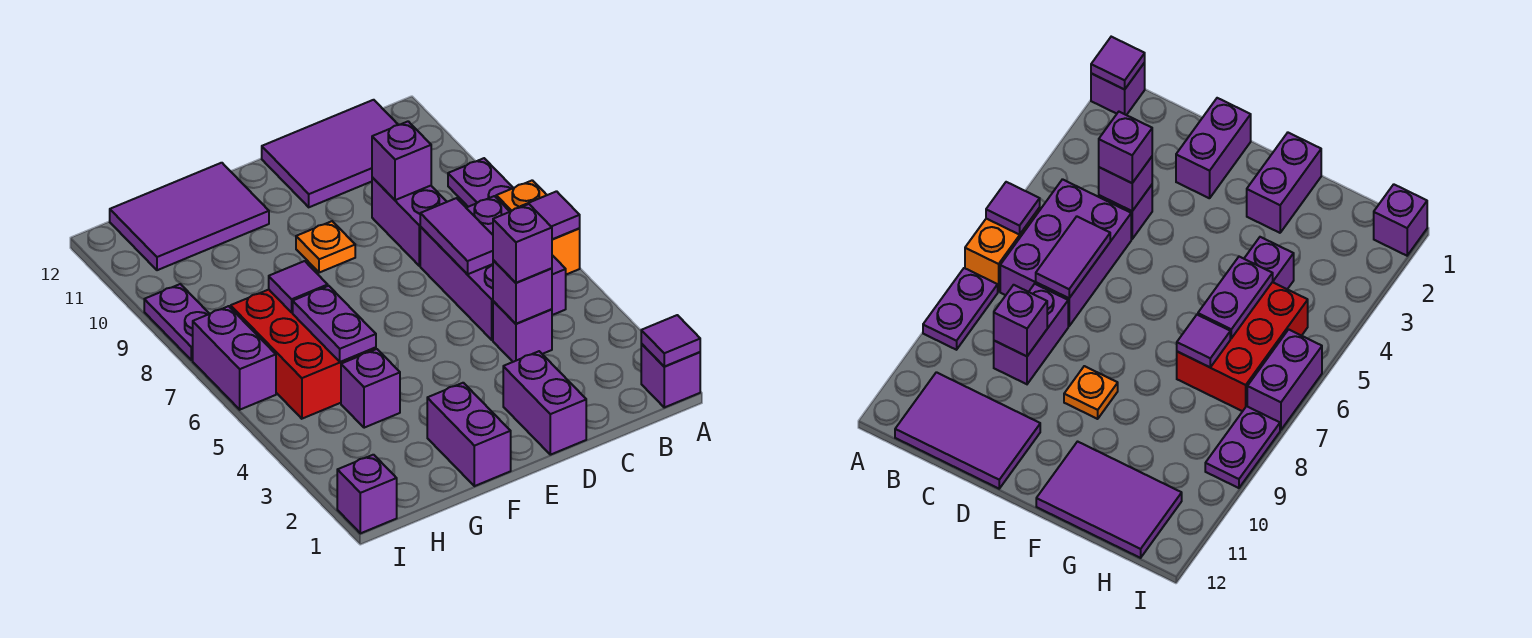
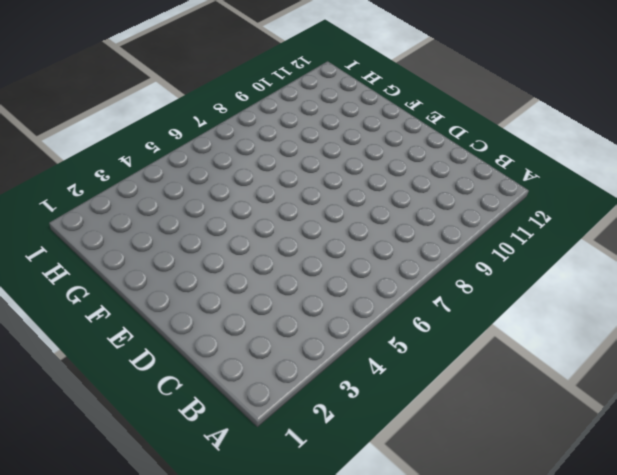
none -> purple 1x1 brick [641,344,700,407]
none -> orange 1x2 brick [496,180,580,275]
none -> purple 1x2 plate [448,158,513,207]

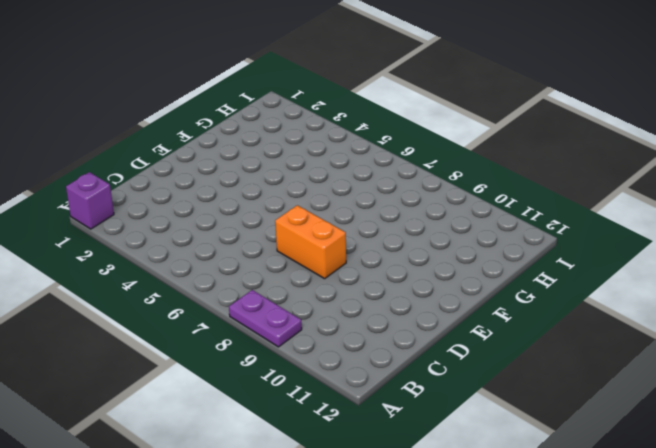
orange 1x2 brick [275,205,346,279] -> orange 1x2 brick moved to [496,180,580,275]
none -> purple 2x3 brick [420,196,566,340]
none -> purple 2x3 tile [262,100,398,207]
none -> purple 1x1 brick [493,301,552,362]

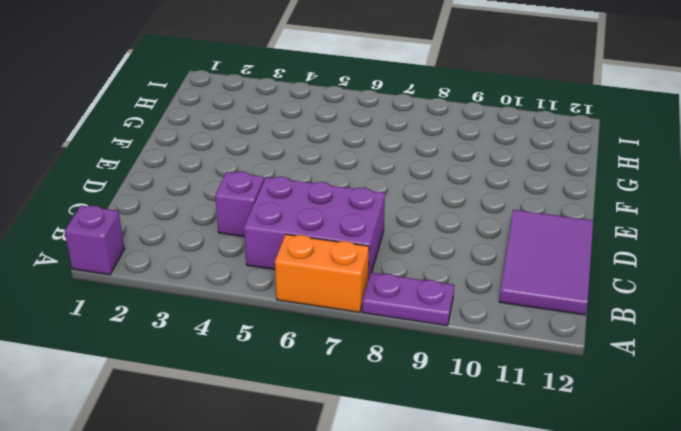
none -> purple 1x2 brick [372,177,447,266]
none -> purple 1x2 brick [503,351,586,455]
none -> orange 1x1 plate [296,221,355,273]

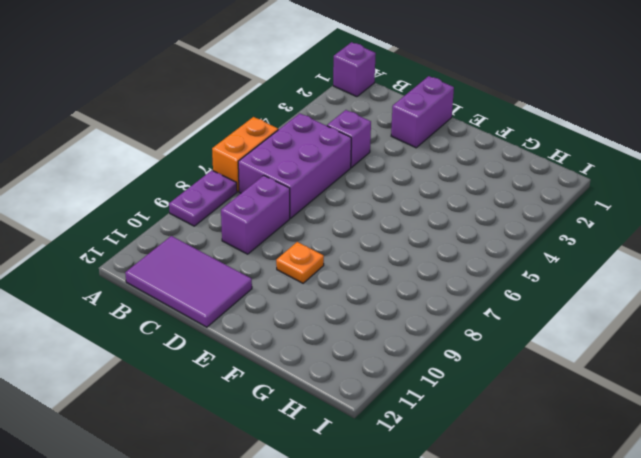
none -> purple 1x2 brick [427,383,511,486]
none -> purple 2x3 tile [110,163,269,270]
none -> purple 1x1 brick [341,349,400,428]

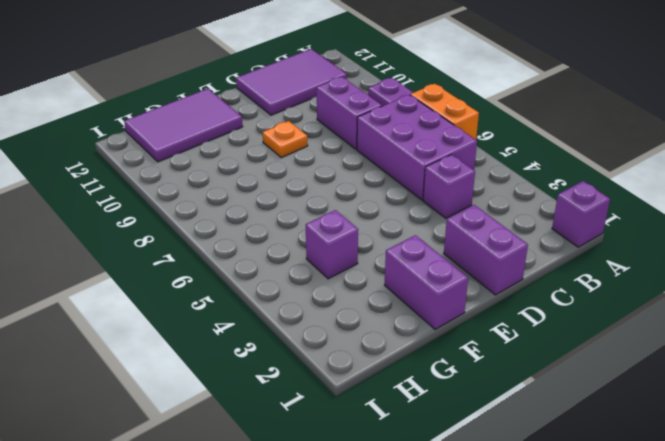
none -> red 2x3 brick [231,290,376,419]
none -> purple 1x1 brick [337,455,397,533]
none -> purple 1x2 brick [193,306,276,410]

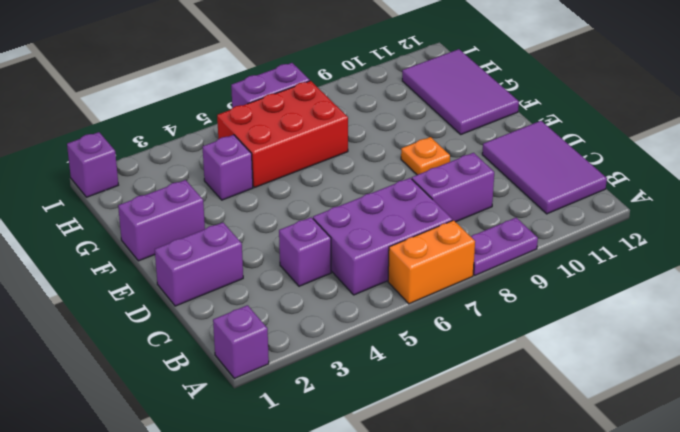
none -> purple 1x2 plate [144,284,209,360]
none -> purple 1x1 tile [641,315,700,366]
none -> purple 1x1 tile [521,191,580,239]

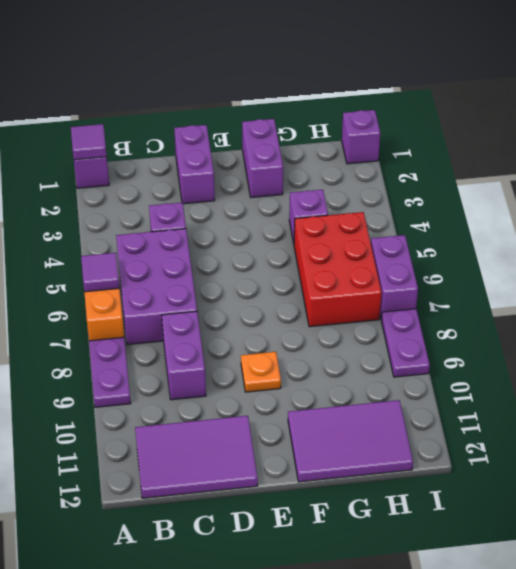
none -> purple 1x1 brick [493,260,552,324]
none -> purple 1x2 tile [420,198,493,274]
none -> purple 1x1 brick [372,121,431,200]

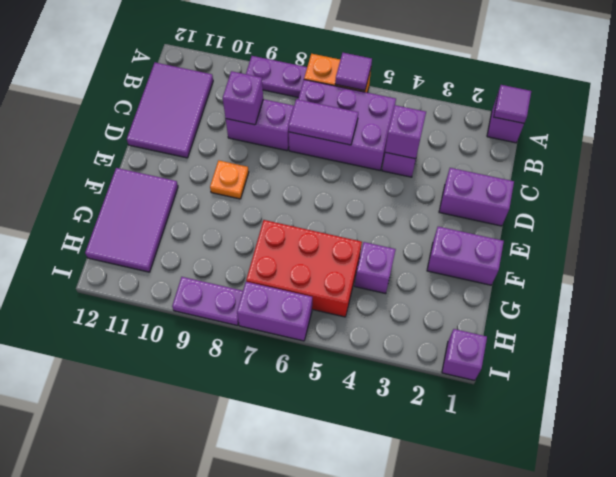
none -> purple 1x2 plate [293,286,376,362]
none -> purple 1x1 tile [269,261,328,312]
none -> purple 1x1 brick [493,204,552,283]

